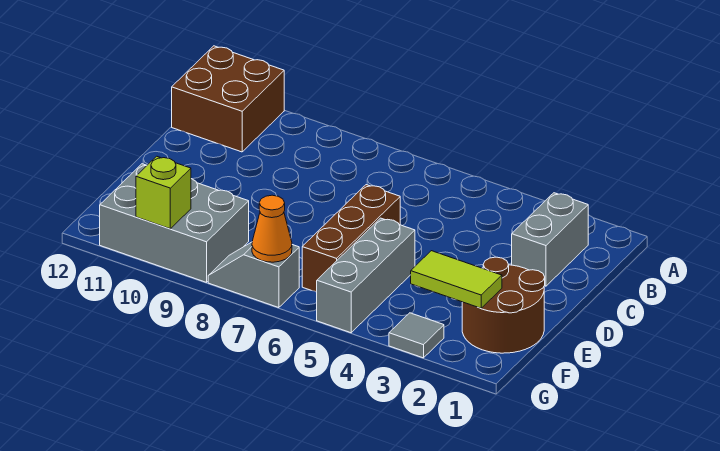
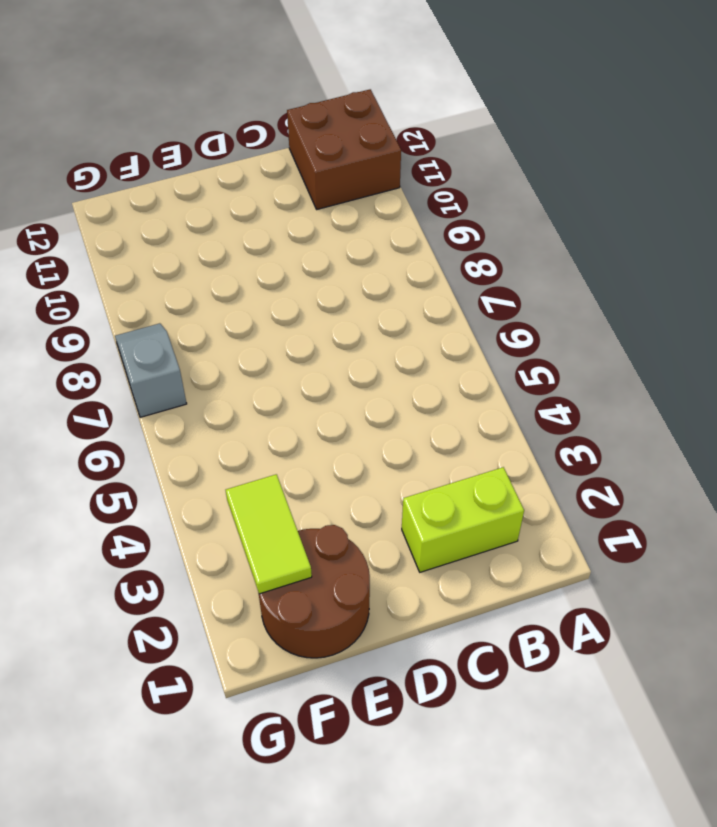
lime 1x2 brick [402,467,524,572] -> grey 1x2 brick [512,193,588,286]
none -> brown 1x3 brick [302,185,400,292]
none -> grey 1x3 brick [317,218,415,333]

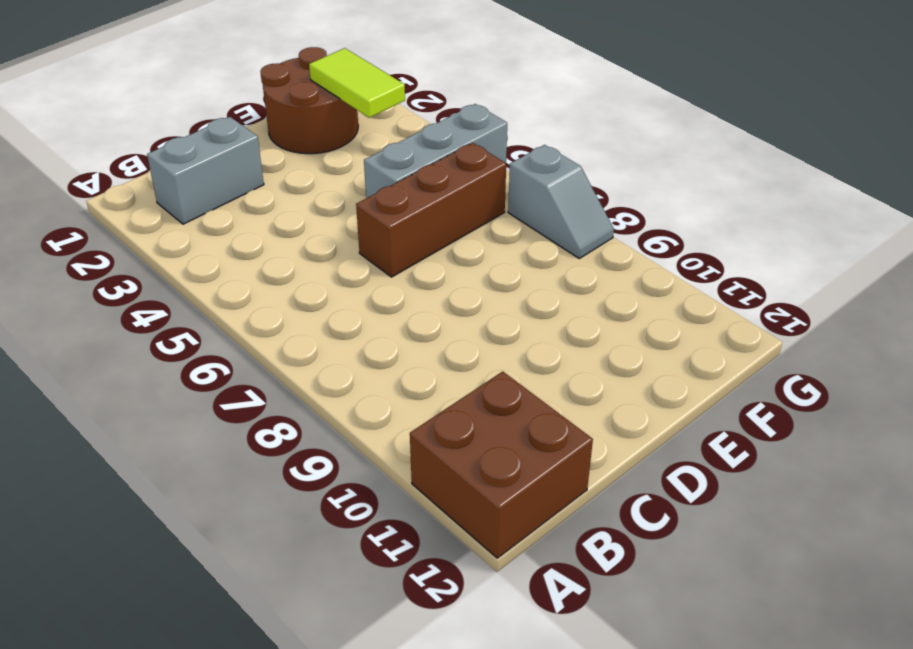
none -> grey 2x3 brick [100,164,249,282]
none -> grey 1x1 tile [389,313,444,358]

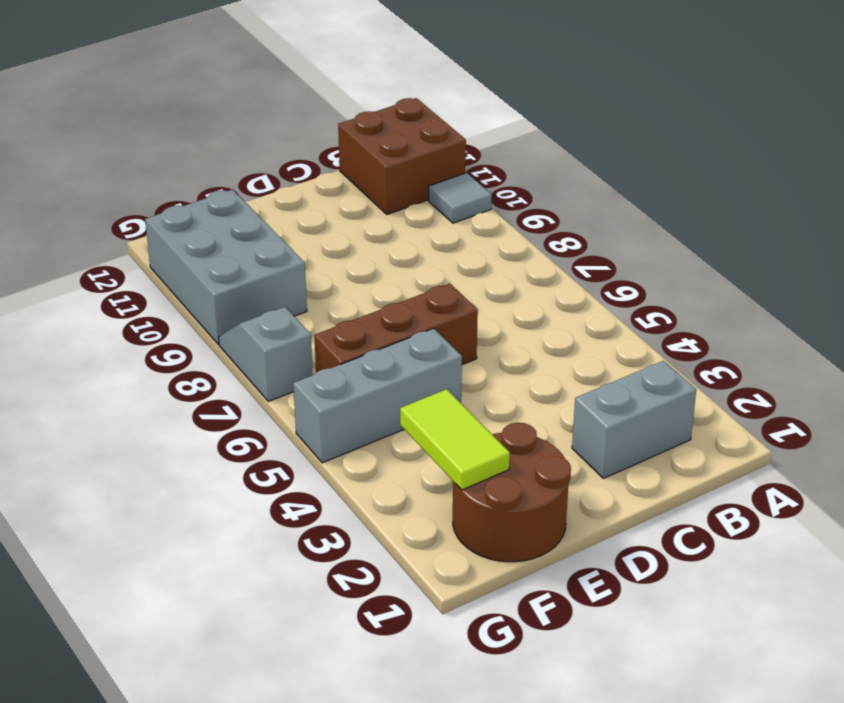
grey 1x1 tile [429,173,492,223] -> grey 1x1 tile moved to [389,313,444,358]
none -> orange 1x1 cone [252,195,292,262]
none -> lime 1x1 brick [136,156,191,229]

